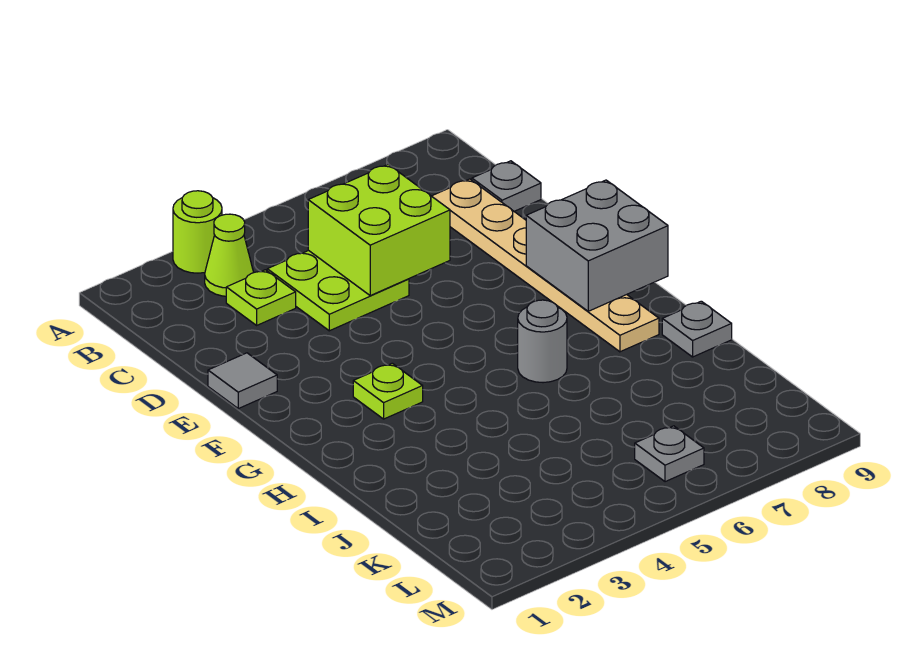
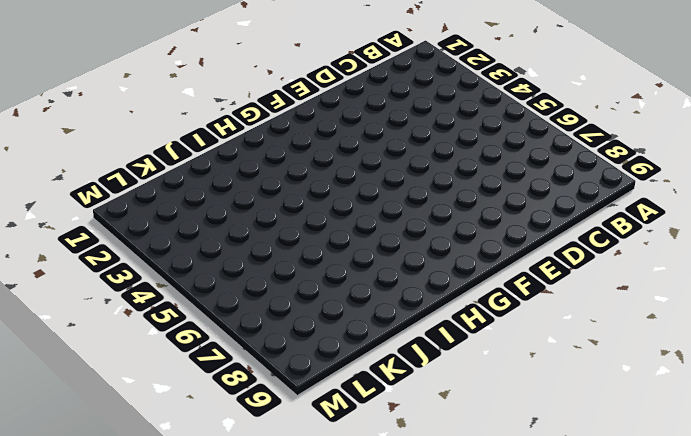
none -> lime 1x1 round brick [173,191,222,273]
none -> lime 1x1 cone [205,214,254,296]
none -> lime 1x1 plate [226,270,296,325]

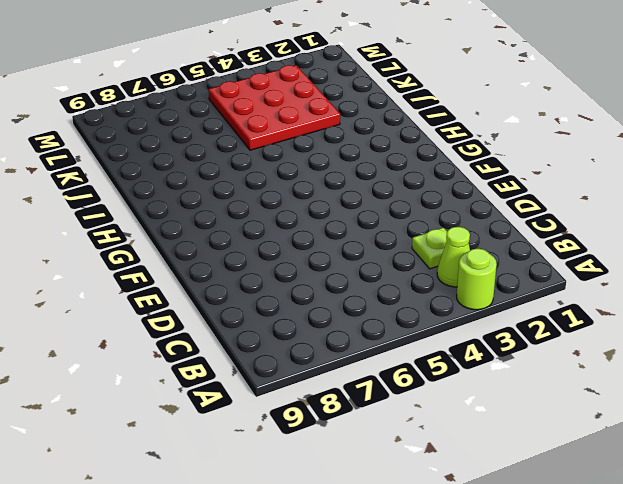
red 3x3 plate [209,65,340,150] -> none
none -> lime 2x2 plate [267,251,409,331]
none -> tan 1x6 plate [432,179,659,352]
none -> grey 1x1 plate [472,161,541,211]

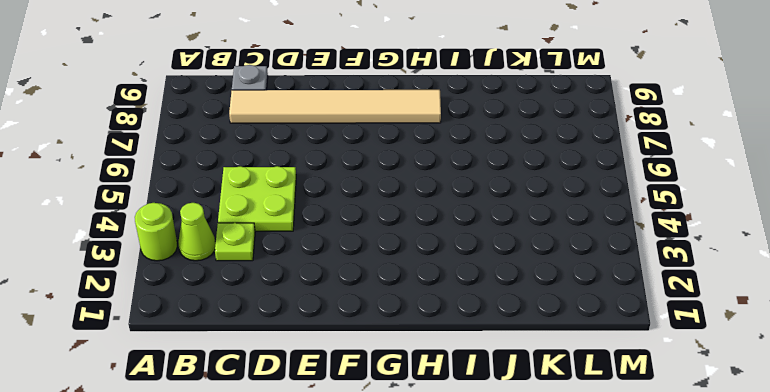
tan 1x6 tile [229,90,441,123] -> tan 1x6 plate [432,179,659,352]
none -> grey 1x1 tile [208,353,277,409]
none -> lime 1x1 plate [353,363,423,419]
none -> grey 1x1 round brick [518,300,567,383]

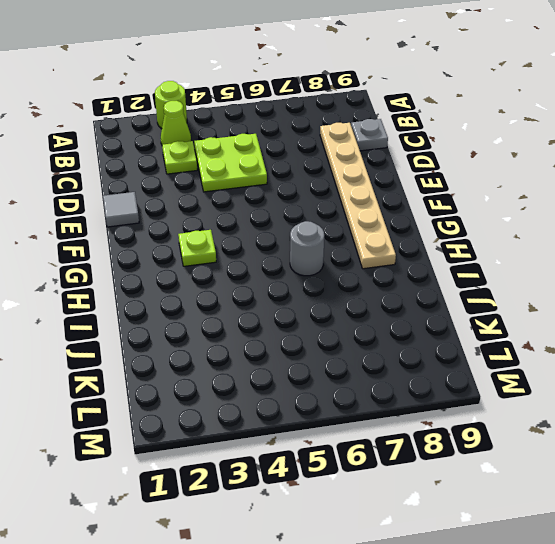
none -> grey 1x1 plate [662,301,732,357]
none -> grey 1x1 plate [635,426,704,482]
none -> lime 2x2 brick [308,164,450,296]

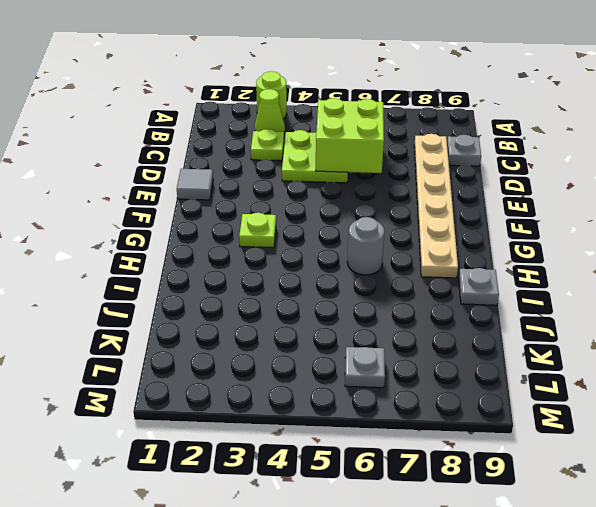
none -> grey 2x2 brick [526,180,668,311]

